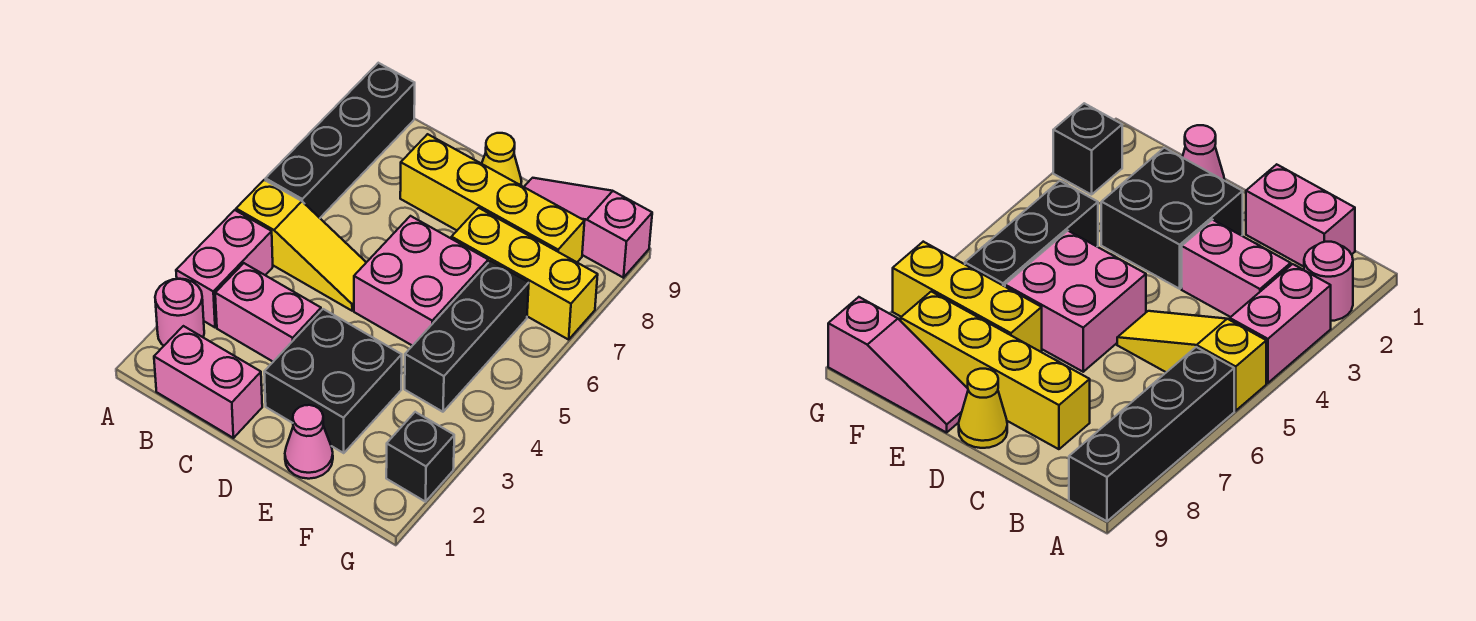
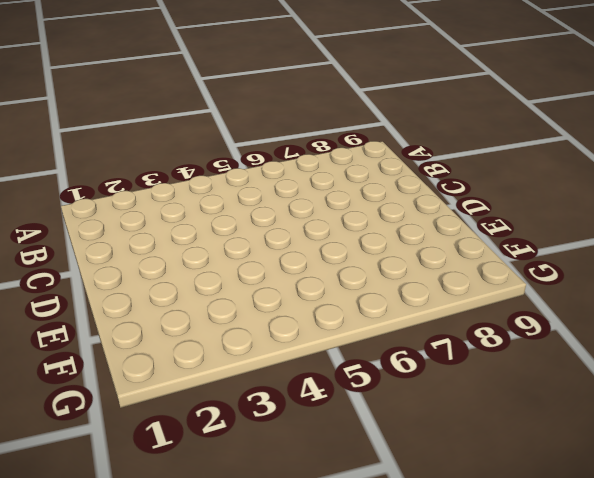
none -> pink 1x1 round brick [155,279,204,346]
none -> pink 1x2 brick [176,210,273,327]
none -> yellow 1x3 slope [236,180,366,311]

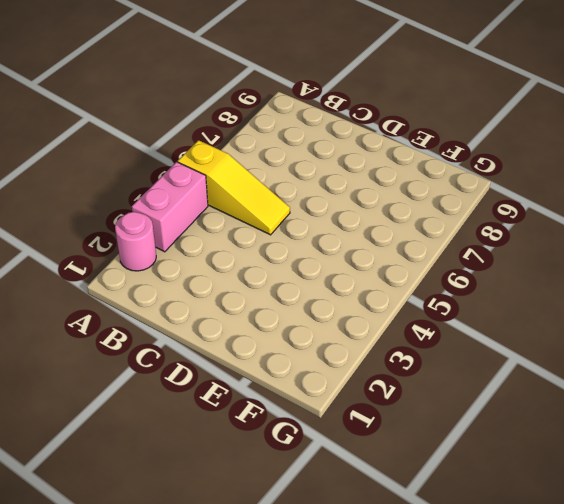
none -> black 1x4 brick [265,63,415,218]
none -> pink 1x2 brick [154,326,262,438]
none -> pink 1x2 brick [215,263,321,362]

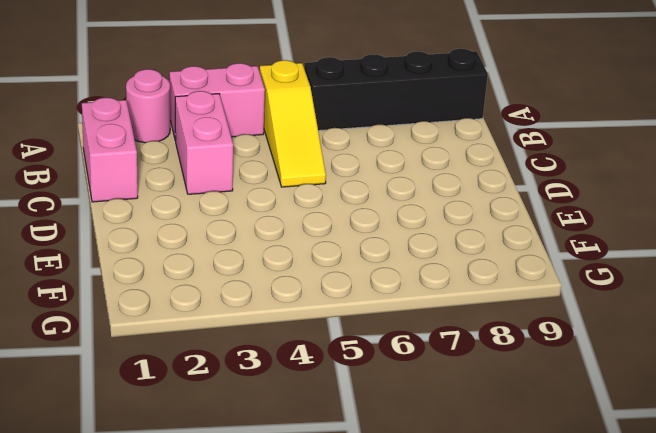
none -> yellow 1x4 brick [400,134,584,262]
none -> black 2x2 brick [264,309,402,453]
none -> pink 2x2 brick [354,216,488,346]

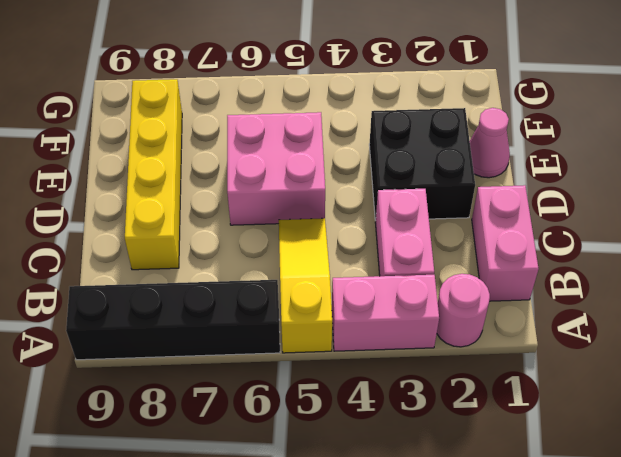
none -> yellow 1x1 cone [482,133,522,185]
none -> yellow 1x3 brick [451,208,598,340]
none -> pink 1x3 slope [524,178,652,278]

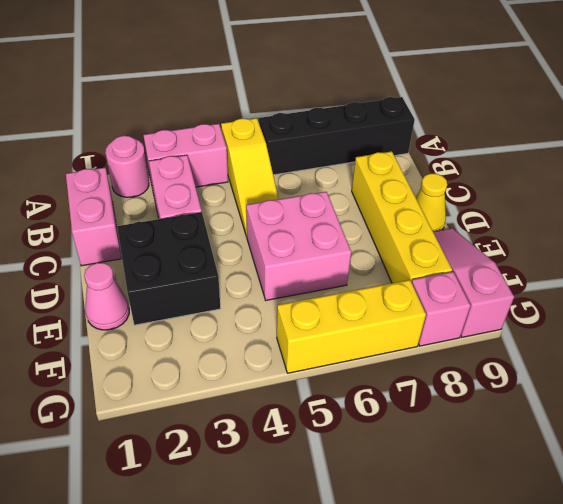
yellow 1x3 brick [277,280,426,373] -> yellow 1x3 brick turned to [451,208,598,340]
pink 1x1 brick [412,272,470,346] -> none
none -> black 1x3 brick [405,261,529,412]
none -> black 1x1 brick [386,412,454,502]

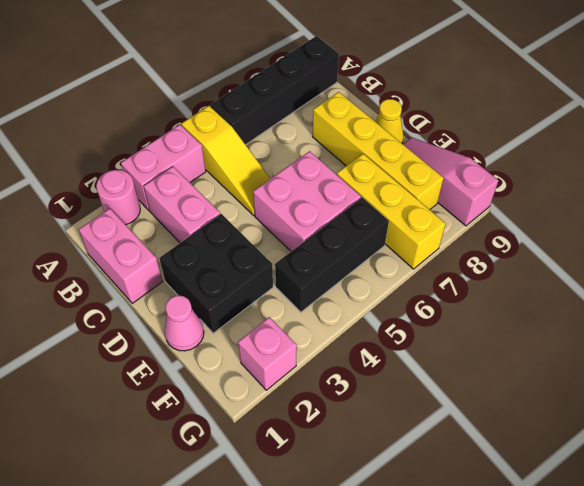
pink 1x1 brick [238,317,297,390] -> black 1x1 brick [386,412,454,502]

